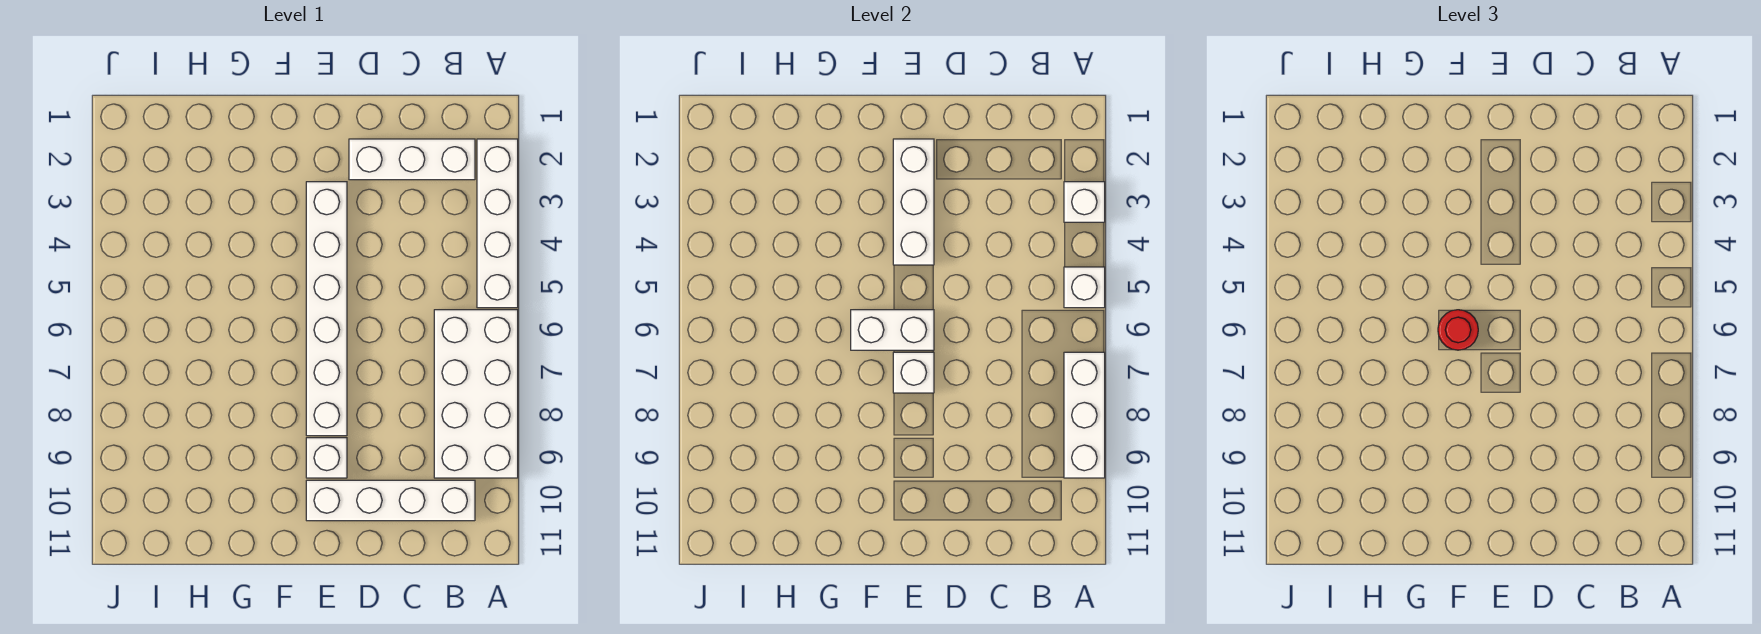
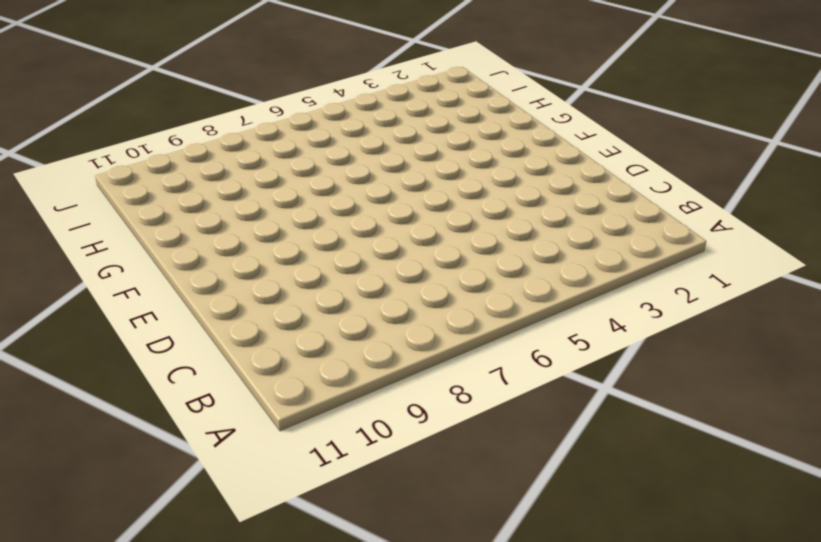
none -> white 1x4 brick [477,139,518,308]
none -> white 2x4 brick [434,310,518,478]
none -> white 1x3 brick [349,139,475,180]

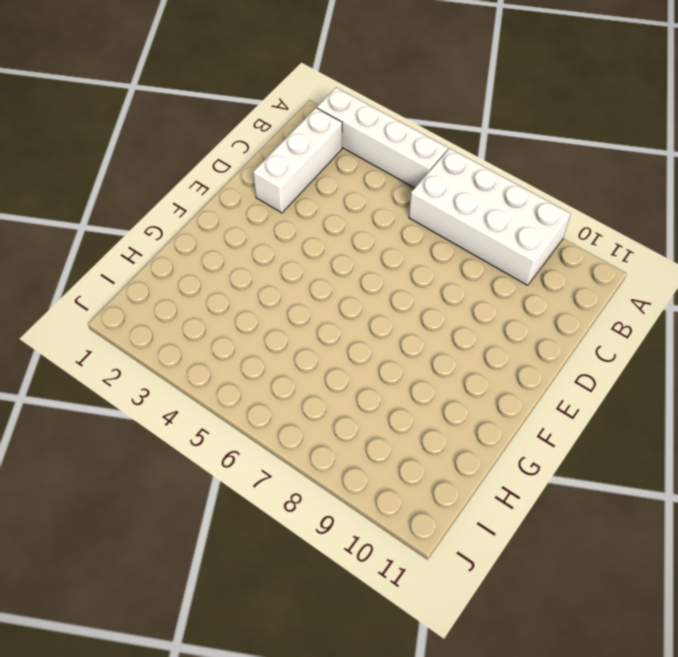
none -> white 1x4 brick [306,480,475,521]
none -> white 1x6 brick [306,182,347,436]
none -> white 1x1 brick [306,438,347,478]

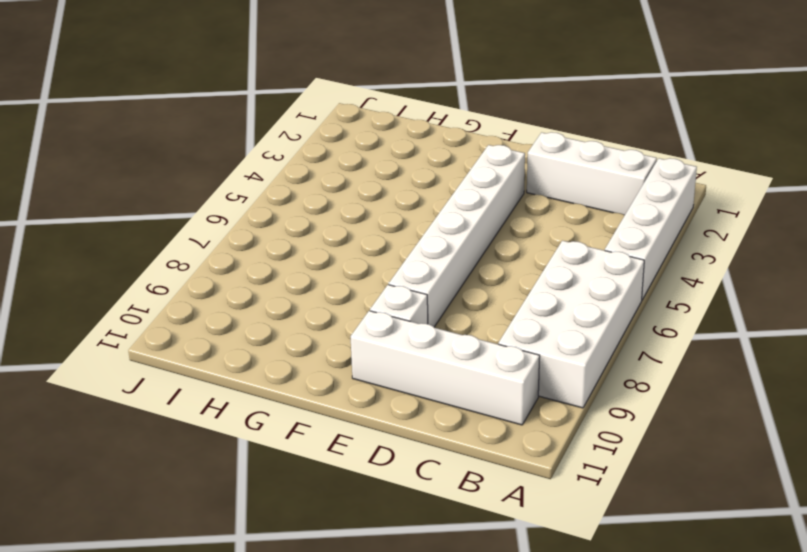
none -> white 1x1 brick [1064,182,1105,222]
none -> white 1x1 brick [1064,267,1105,308]
none -> white 1x3 brick [1064,352,1105,478]

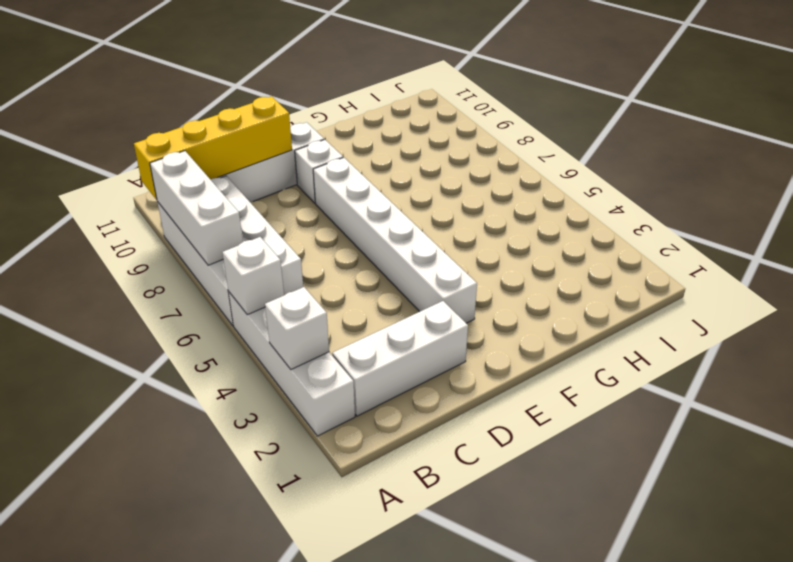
yellow 1x4 brick [134,96,292,200] -> none
none -> white 1x3 brick [893,139,934,265]
none -> white 1x2 brick [851,310,934,350]
none -> white 1x1 brick [893,352,934,393]

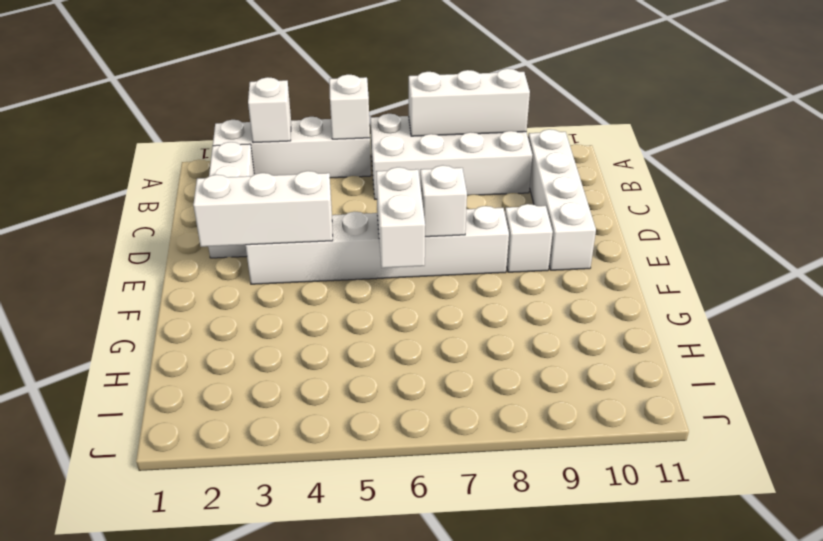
none -> red 1x1 round brick [1438,310,1478,350]

